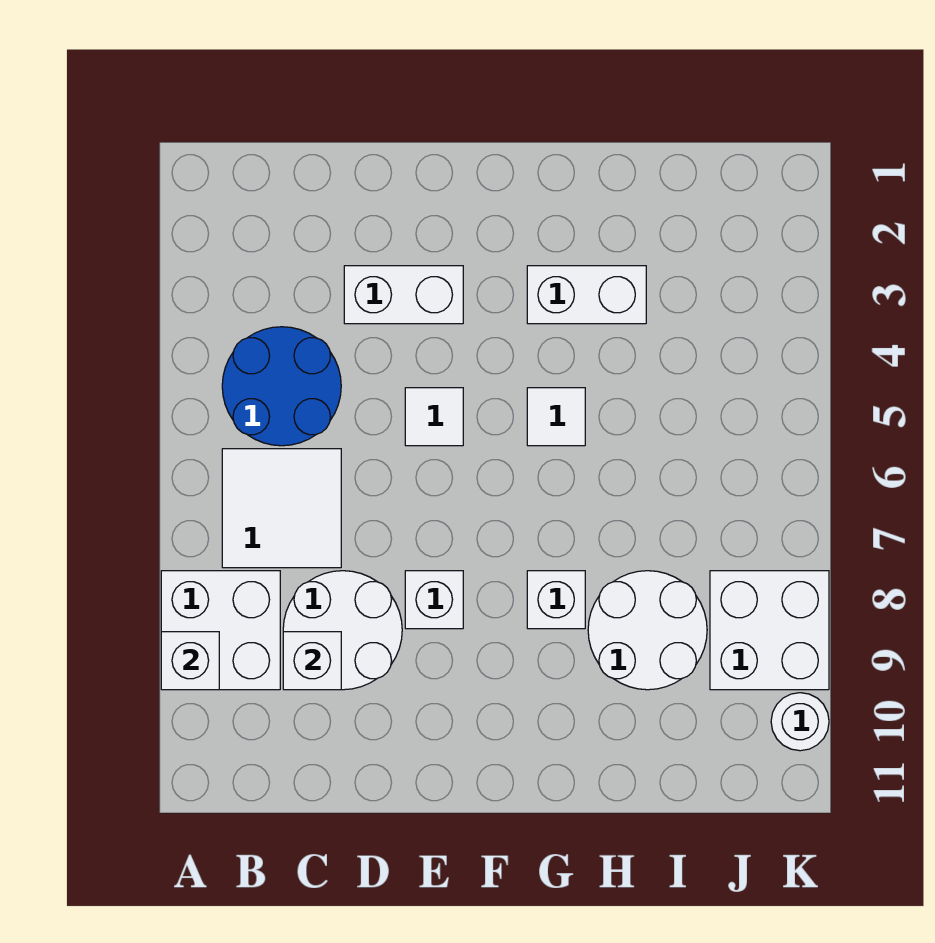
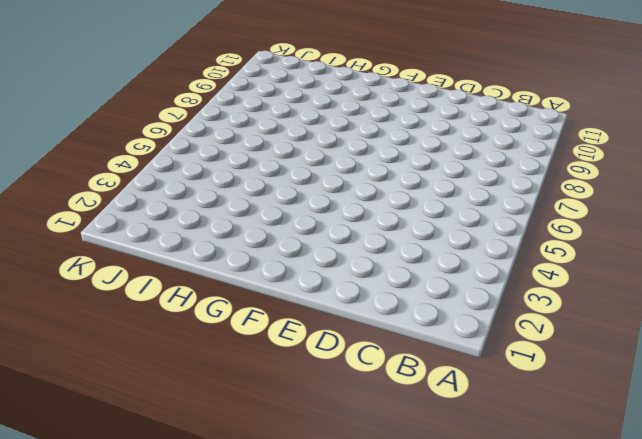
none -> white 2x2 brick [161,571,280,690]
none -> blue 2x2 round brick [222,327,341,446]
none -> white 2x2 tile [222,449,341,568]

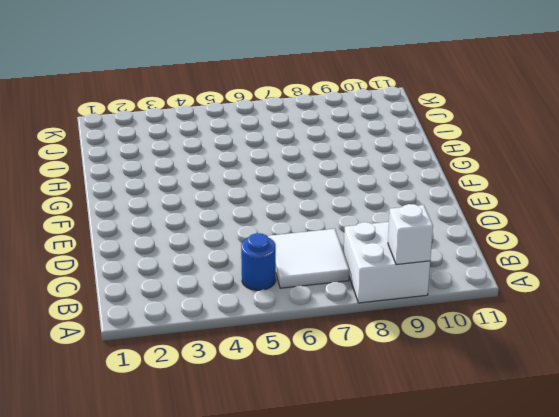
blue 1x1 round brick [241,233,276,290] -> blue 2x2 round brick [222,327,341,446]
none -> white 2x2 round brick [283,571,402,690]
none -> white 1x2 brick [344,266,463,324]
none -> white 1x1 tile [405,388,463,446]

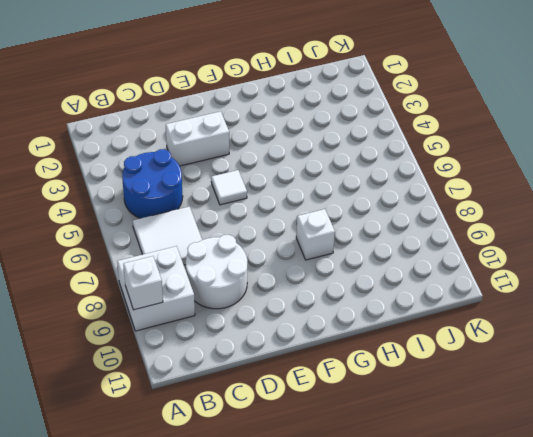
none -> white 1x1 brick [405,571,463,629]
none -> white 1x2 brick [527,266,646,324]
none -> white 1x1 tile [527,388,585,446]

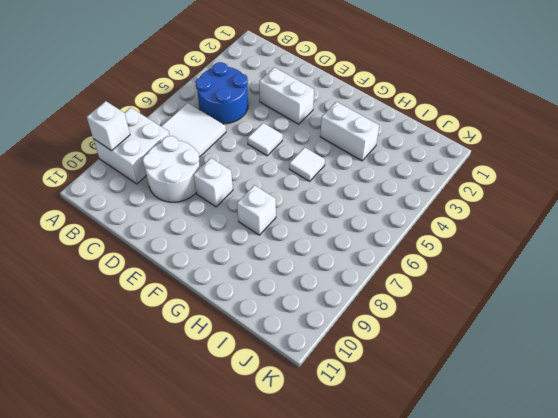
none -> white 2x2 round brick [588,571,707,690]
none -> white 2x2 brick [710,571,829,690]
none -> white 1x1 round brick [771,693,829,751]

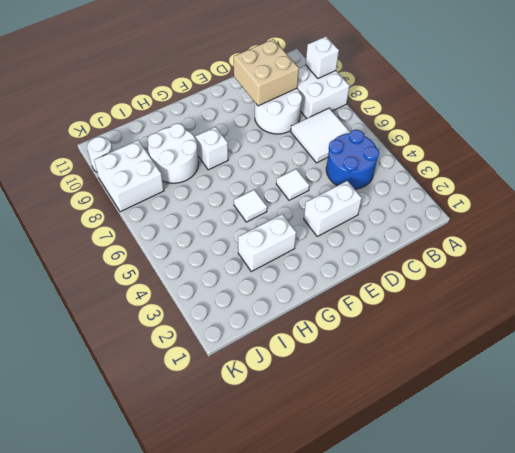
tan 2x2 brick [234,39,299,106] -> white 1x1 brick [283,632,341,690]
none -> white 1x1 brick [405,571,463,629]

